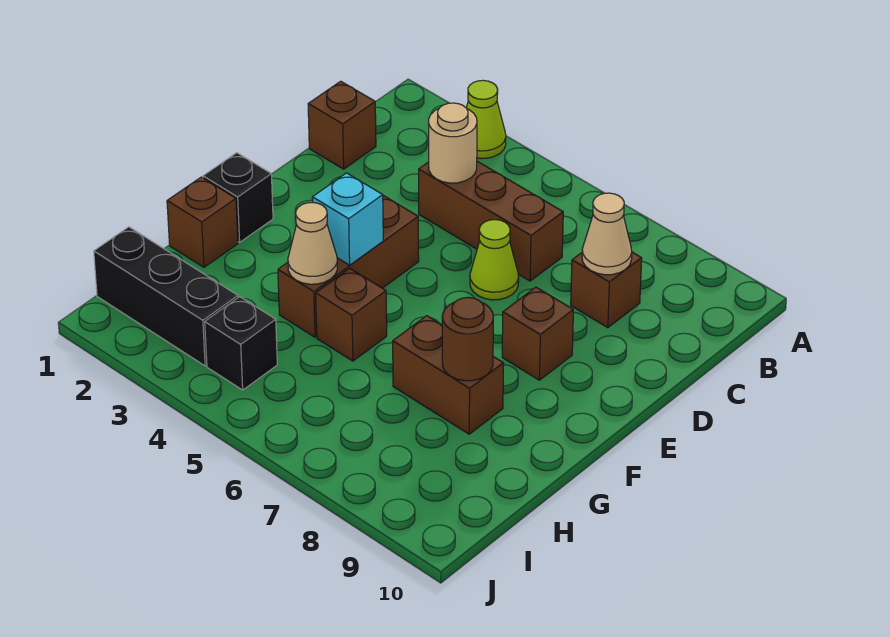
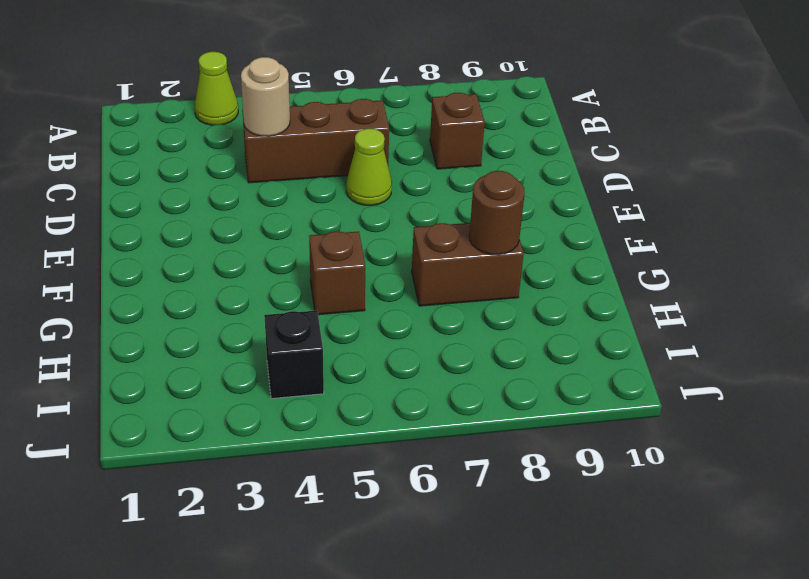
none -> brown 1x1 brick [308,81,376,169]
none -> brown 1x3 brick [278,195,419,337]
none -> brown 1x1 brick [502,287,573,380]

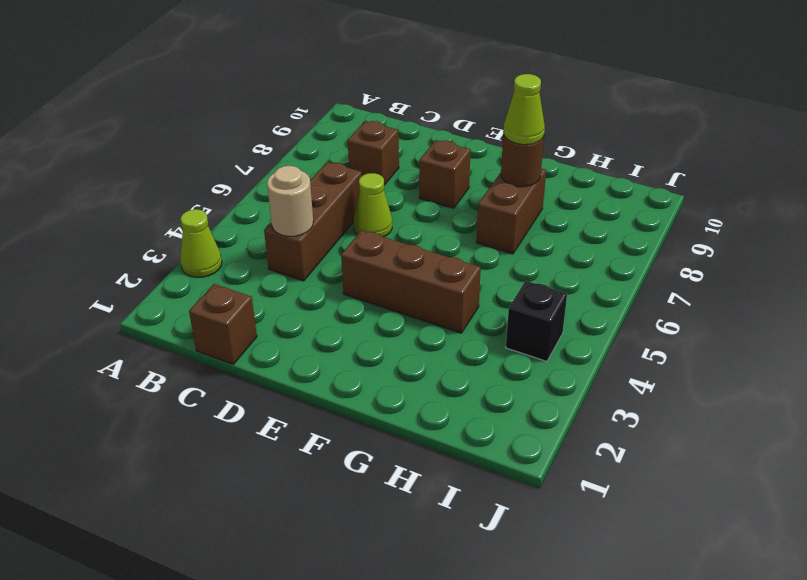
lime 1x1 cone [503,74,545,145] -> none
none -> black 1x1 brick [203,153,273,242]
none -> brown 1x1 brick [167,177,238,267]
none -> brown 1x1 brick [316,268,387,361]

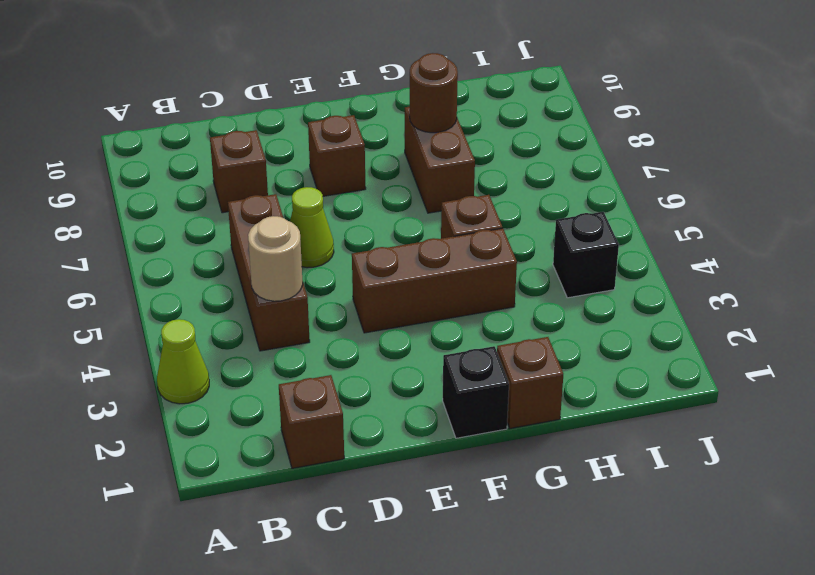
none -> black 1x3 brick [94,227,238,366]
none -> tan 1x1 cone [582,193,632,275]
none -> cyan 1x1 brick [312,173,383,265]

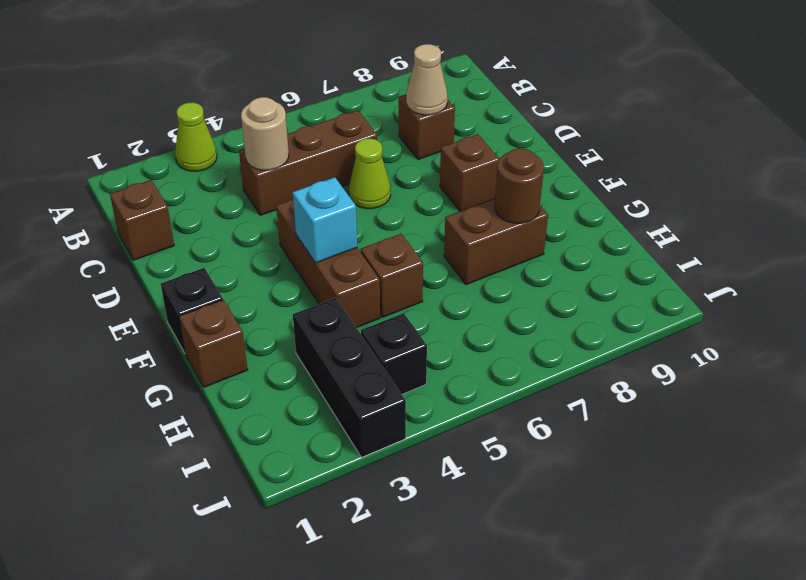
black 1x3 brick [293,298,406,458] -> black 1x3 brick turned to [94,227,238,366]
none -> tan 1x1 cone [288,203,337,284]

